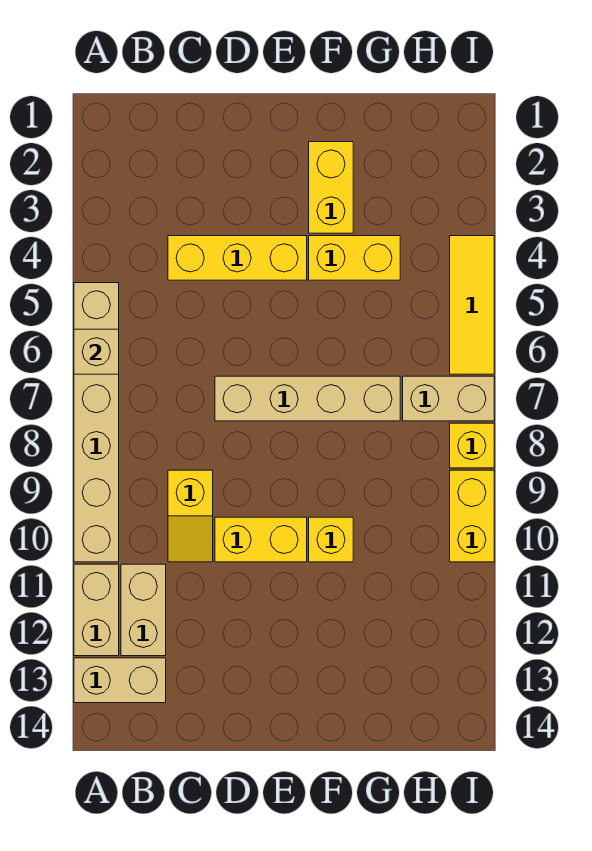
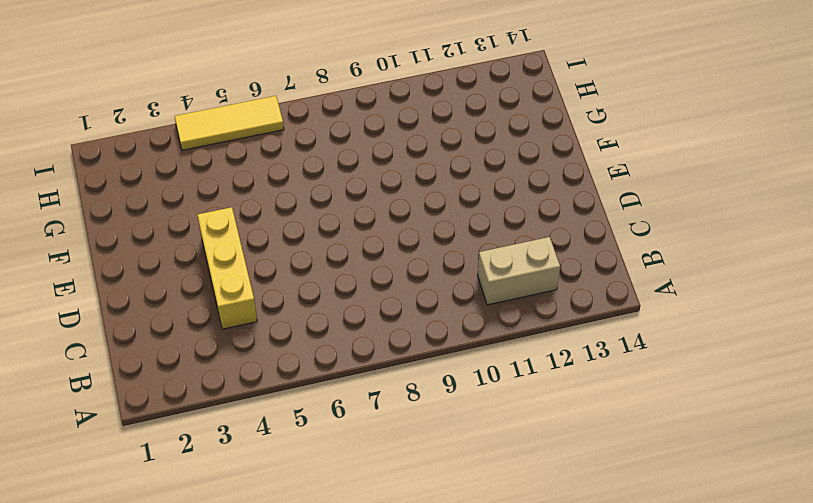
none -> tan 1x6 brick [74,283,119,562]
none -> tan 1x2 brick [74,564,119,656]
none -> tan 1x2 brick [74,658,166,703]

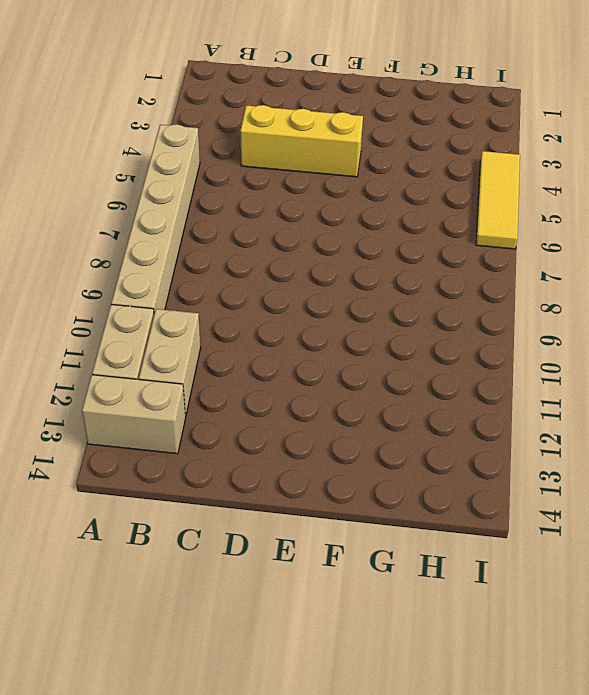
none -> yellow 1x2 slope [168,470,213,562]
none -> tan 1x4 brick [215,376,400,421]
none -> yellow 1x2 brick [215,517,307,562]

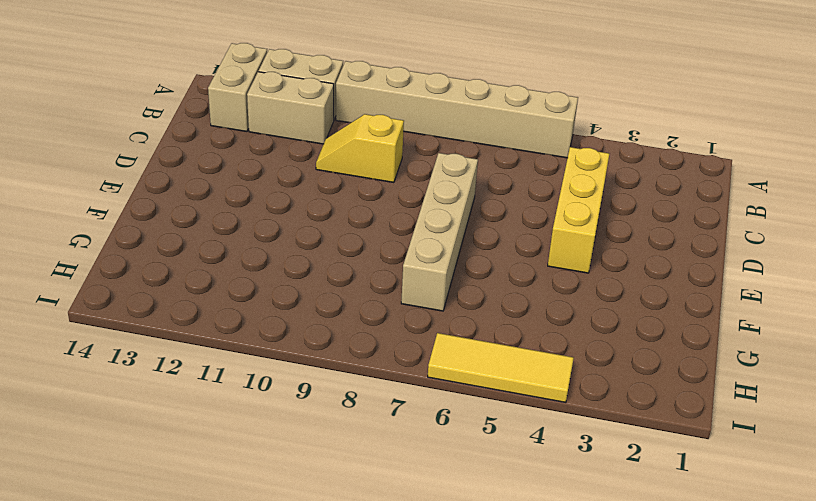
none -> yellow 1x2 brick [215,517,307,562]
none -> yellow 1x2 brick [309,142,353,233]
none -> yellow 1x2 brick [309,236,400,280]

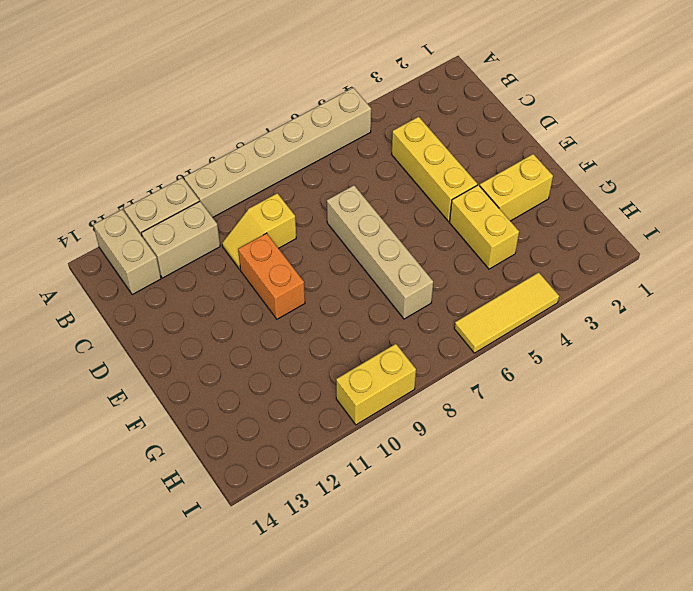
orange 1x2 brick [238,233,305,319] -> yellow 1x2 brick [215,517,307,562]
none -> yellow 1x1 brick [309,517,353,562]
none -> tan 1x2 brick [403,376,494,421]
none -> yellow 1x1 brick [450,423,494,468]

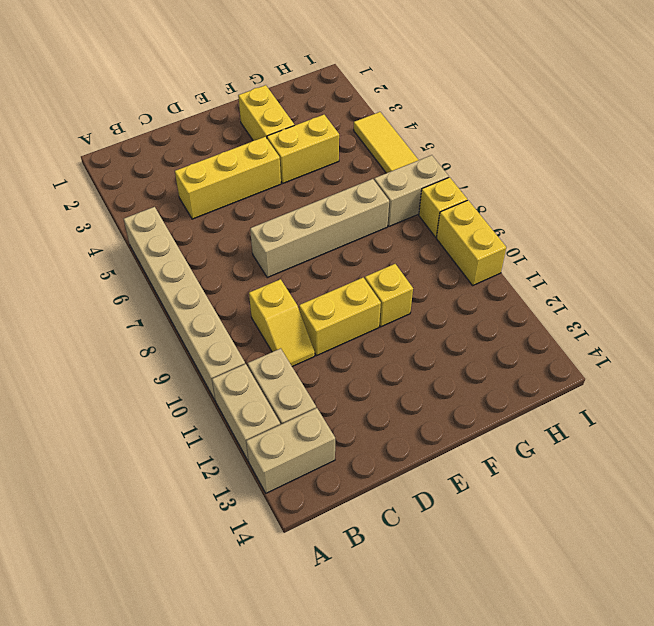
none -> tan 1x1 brick [74,329,119,374]

